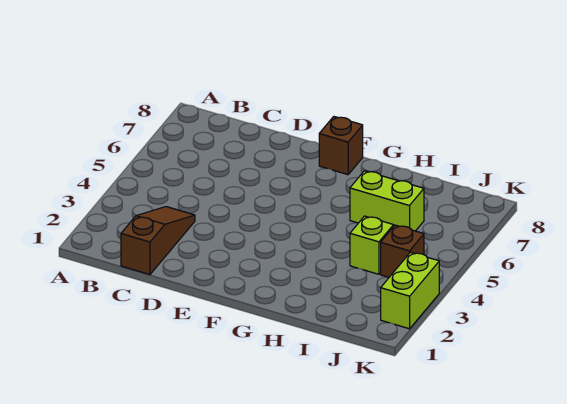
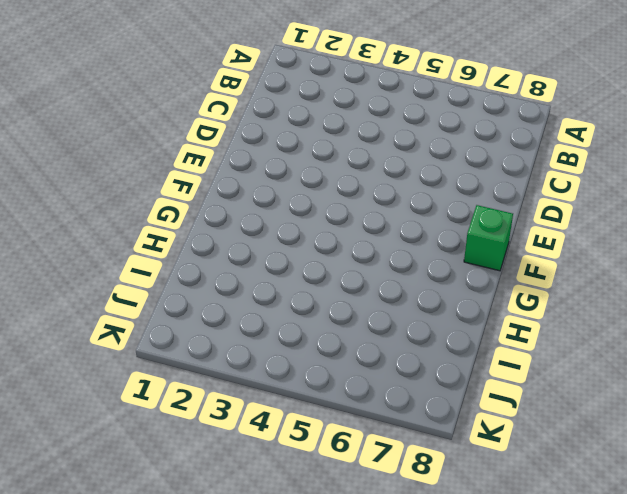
green 1x1 brick [464,205,513,271] -> brown 1x1 brick [319,117,363,175]
none -> brown 1x3 slope [121,207,195,275]
none -> lime 1x2 brick [350,171,424,231]

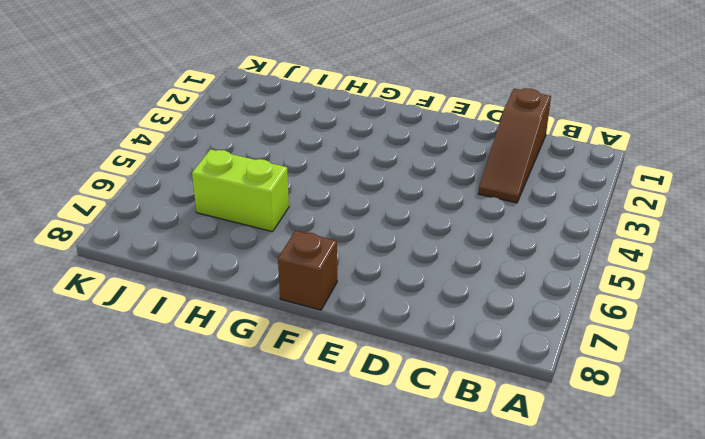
none -> lime 1x1 brick [350,216,394,274]
none -> brown 1x1 brick [381,225,424,277]

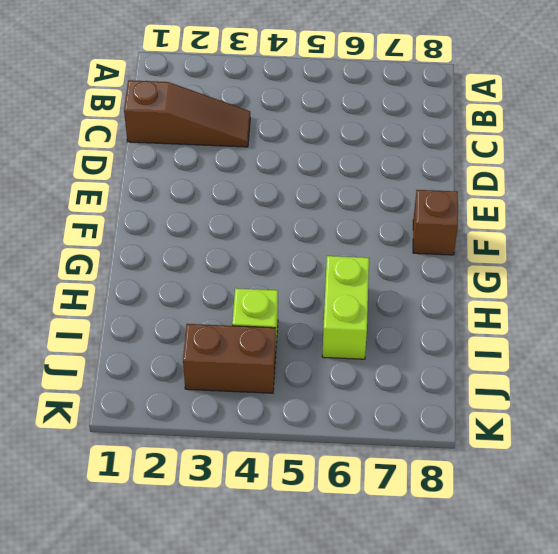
brown 1x2 brick [183,324,276,393] -> brown 1x1 brick [381,225,424,277]
none -> lime 1x2 brick [381,252,439,329]

